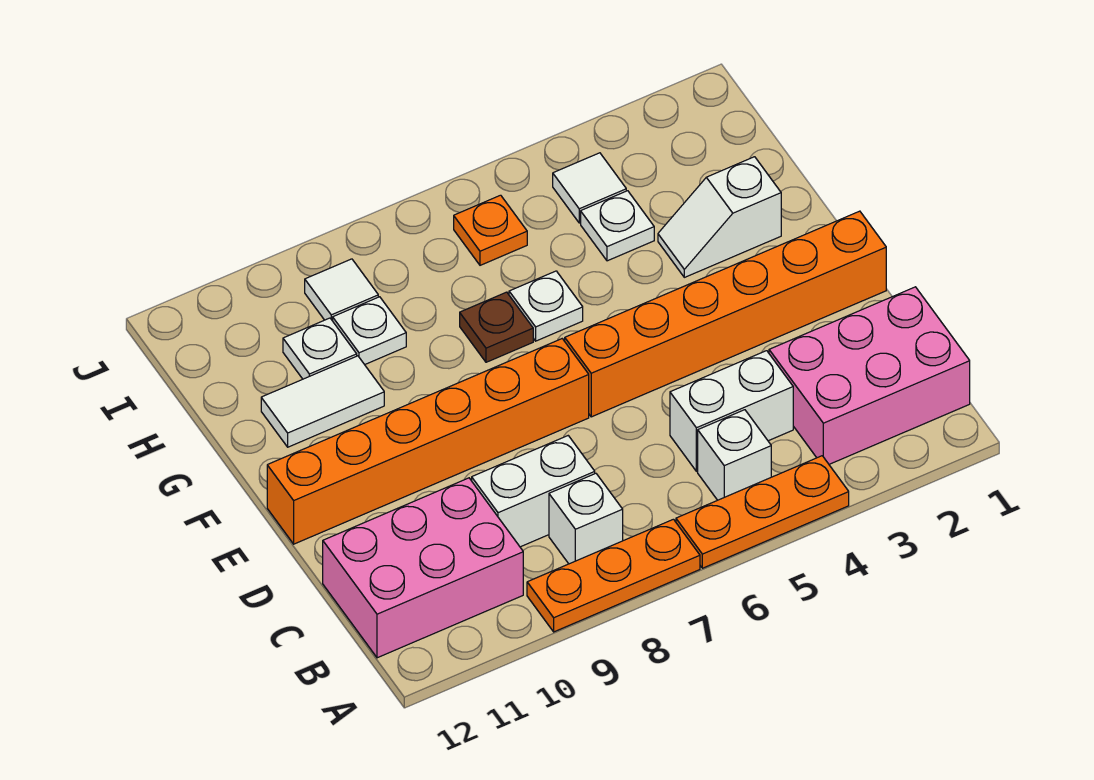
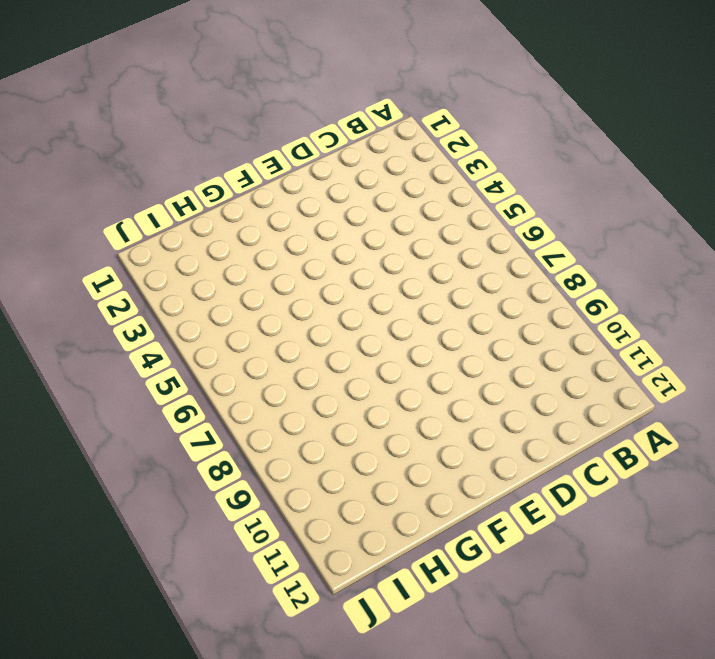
none -> orange 1x3 plate [676,456,849,568]
none -> orange 1x3 plate [527,519,700,632]
none -> pink 2x3 brick [769,287,970,464]

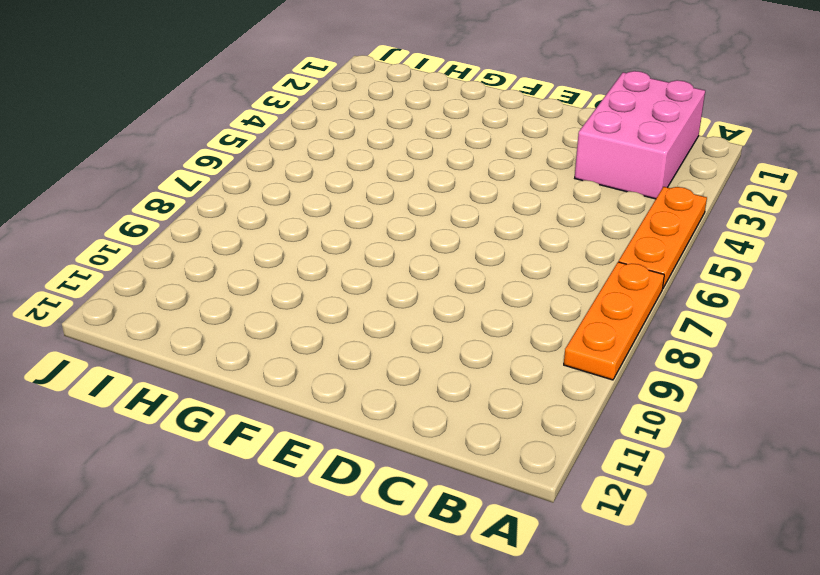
none -> white 1x1 brick [698,410,771,500]
none -> white 1x1 brick [549,473,623,564]
none -> pink 2x3 brick [323,478,523,658]

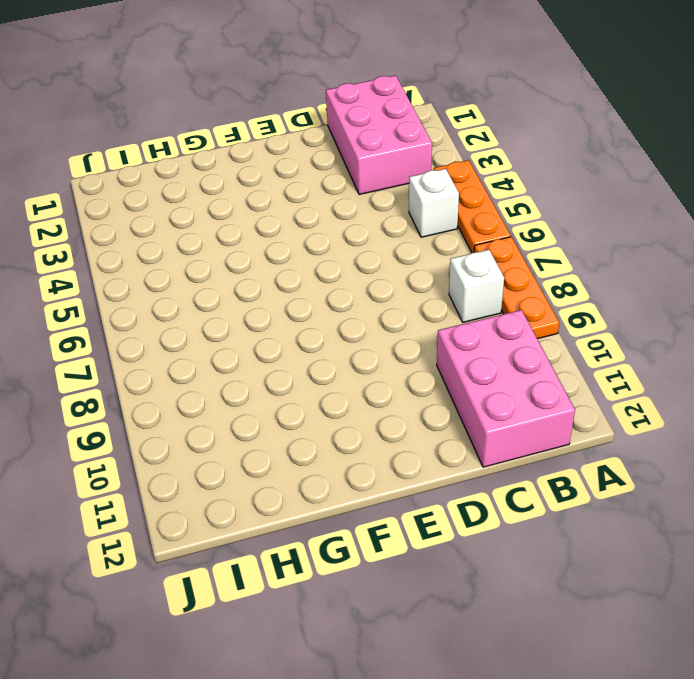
none -> white 1x2 brick [670,351,793,471]
none -> white 1x2 brick [472,436,595,547]
none -> orange 1x6 brick [565,211,886,417]

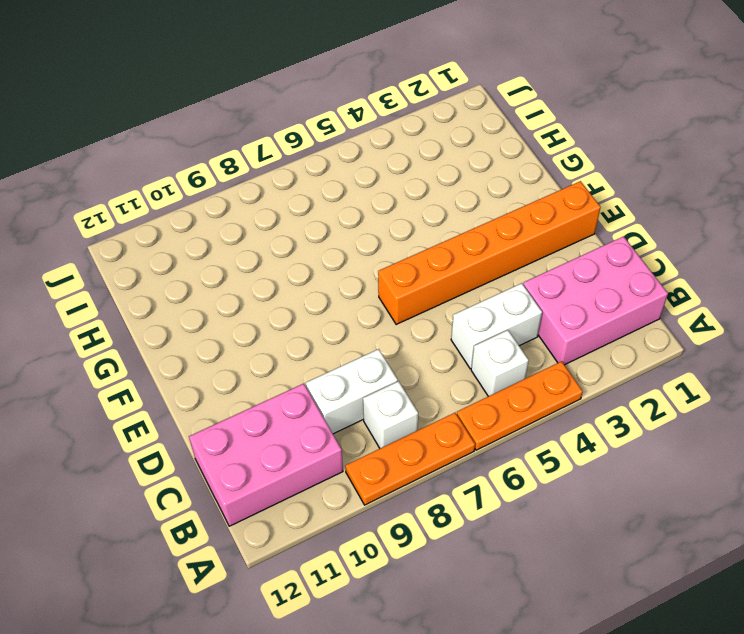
none -> orange 1x6 brick [267,339,589,544]
none -> white 1x2 slope [658,157,781,277]
none -> white 1x1 plate [509,271,583,341]

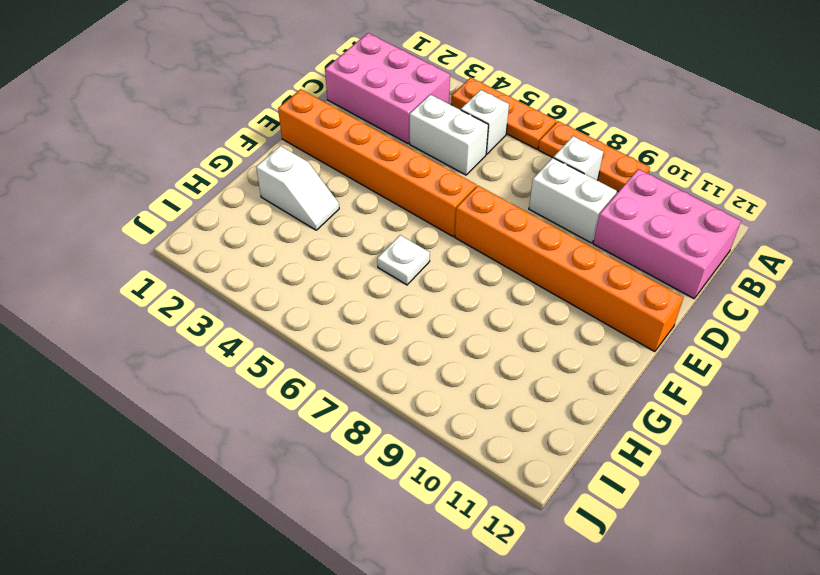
none -> brown 1x1 plate [460,292,533,362]
none -> white 1x2 tile [261,356,384,447]
none -> white 1x1 plate [581,191,654,261]

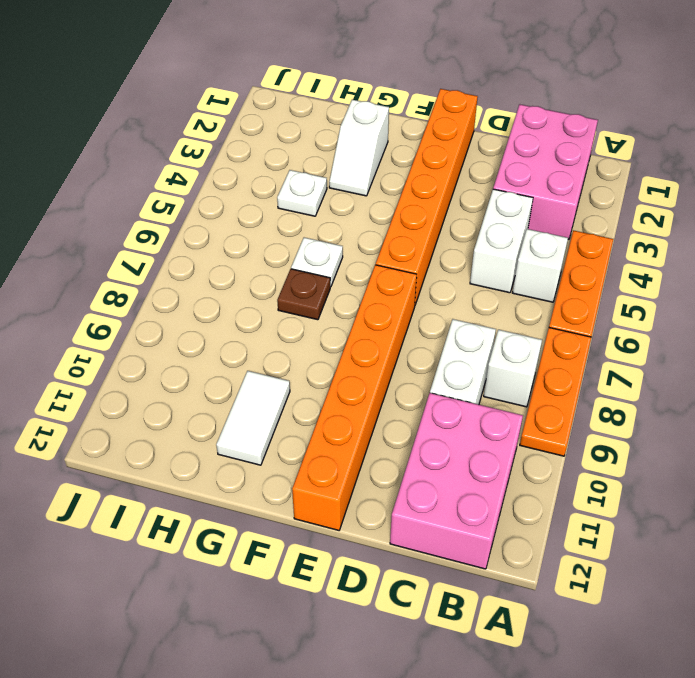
none -> white 1x1 plate [333,297,406,365]
none -> white 1x1 plate [283,318,357,379]
none -> white 1x1 tile [553,153,626,223]

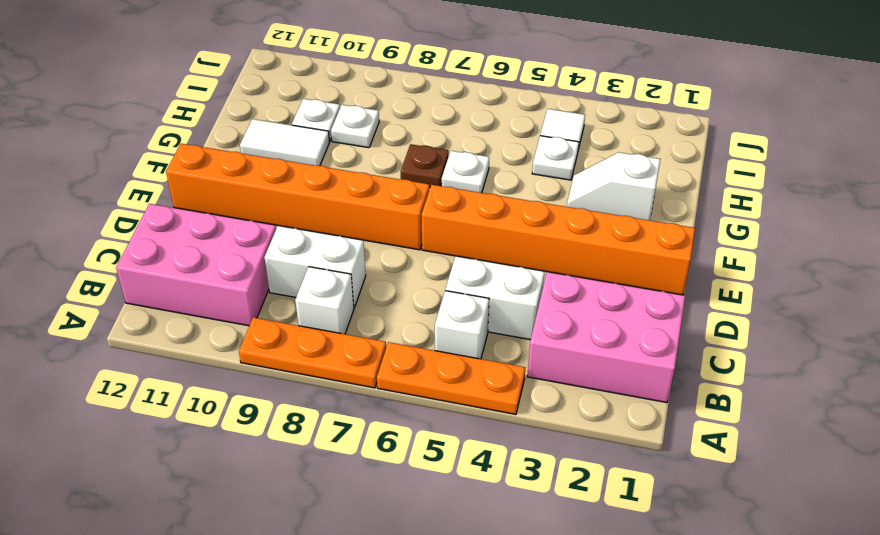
none -> orange 1x1 plate [454,195,527,265]
none -> white 1x1 tile [305,259,378,321]

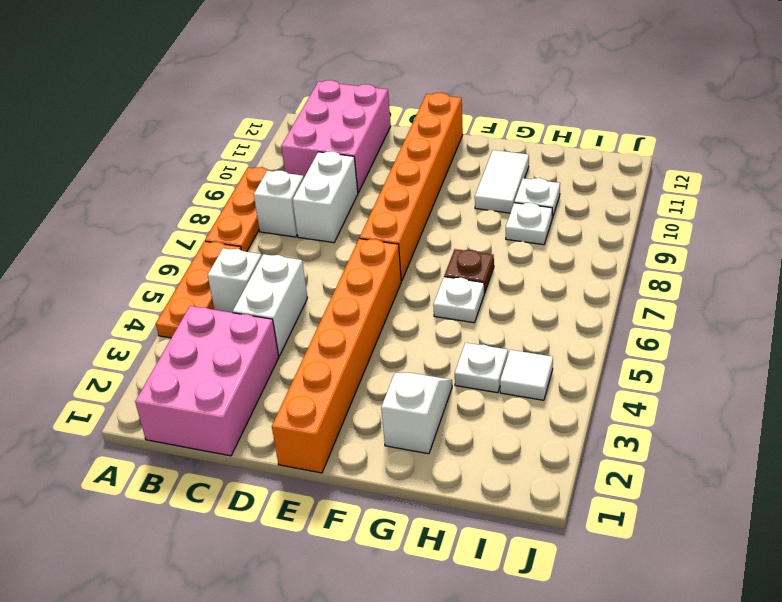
none -> orange 1x1 plate [454,195,527,265]
none -> white 1x1 tile [305,259,378,321]

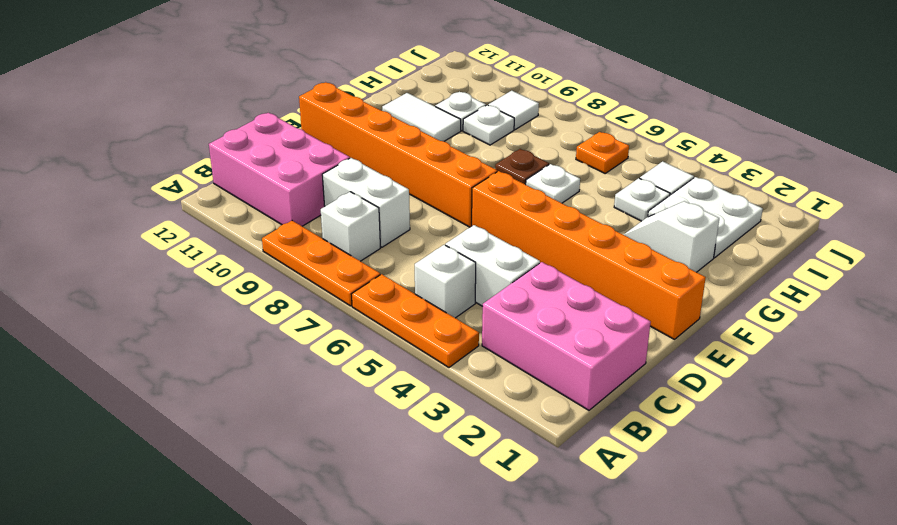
white 2x2 plate [648,177,763,258] -> none

